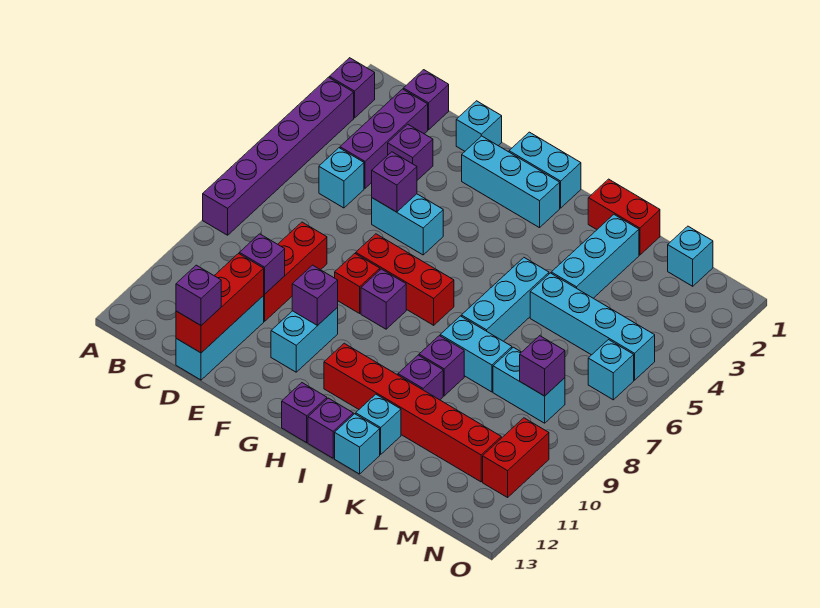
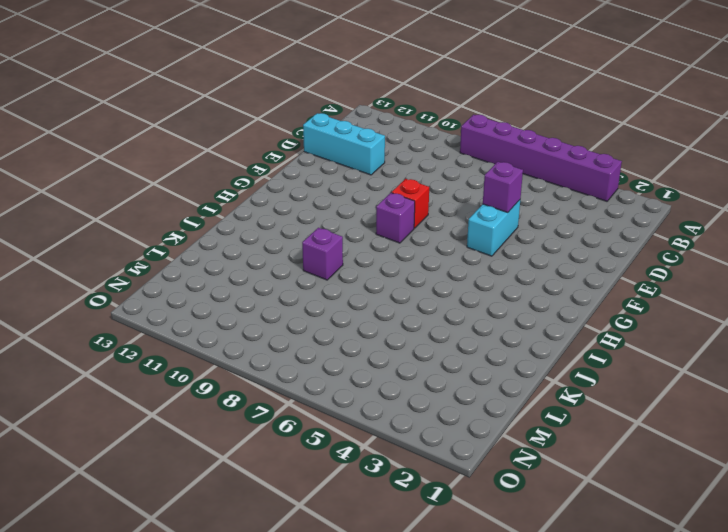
none -> purple 1x1 brick [329,58,375,118]
none -> purple 1x1 brick [403,70,449,130]
none -> purple 1x3 brick [340,89,428,188]
none -> cyan 1x1 brick [319,148,364,208]

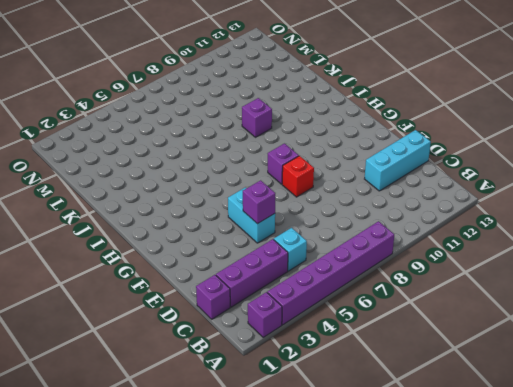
none -> purple 1x1 brick [388,124,433,180]
none -> red 1x3 brick [263,222,327,321]
none -> cyan 1x1 brick [456,101,502,151]
none -> cyan 1x3 brick [462,136,560,228]

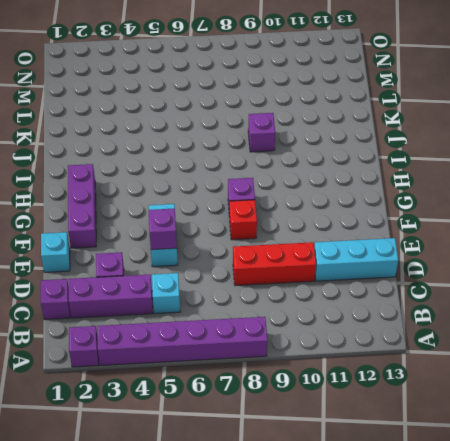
purple 1x3 brick [68,164,96,248] -> cyan 1x3 brick [462,136,560,228]
none -> red 1x3 brick [356,234,454,325]
none -> cyan 1x2 brick [271,308,338,372]
none -> cyan 1x2 brick [509,132,581,208]
none -> red 1x6 brick [324,343,501,482]

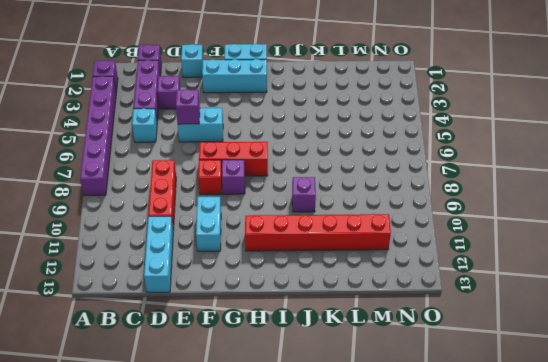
none -> purple 1x1 brick [282,383,327,443]
none -> purple 1x1 brick [308,398,353,458]
none -> red 1x2 brick [588,179,660,255]
none -> cyan 1x3 brick [461,258,549,341]

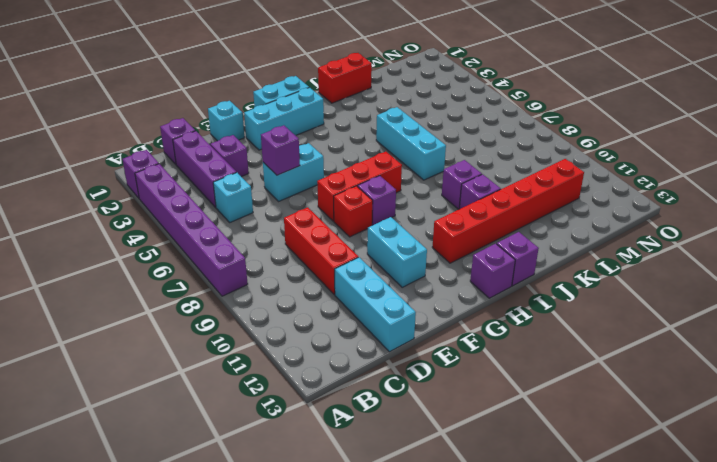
none -> cyan 1x2 brick [440,316,512,392]
none -> cyan 1x1 brick [356,394,401,454]
none -> cyan 1x1 brick [335,414,380,474]
none -> cyan 1x3 brick [551,215,639,298]

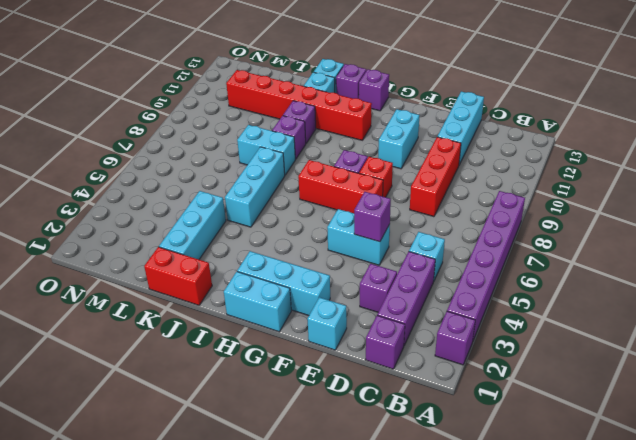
none -> cyan 1x4 brick [530,273,655,380]
none -> cyan 1x2 brick [493,347,565,423]
none -> cyan 1x1 brick [668,226,713,286]
none -> cyan 1x1 brick [588,340,634,400]

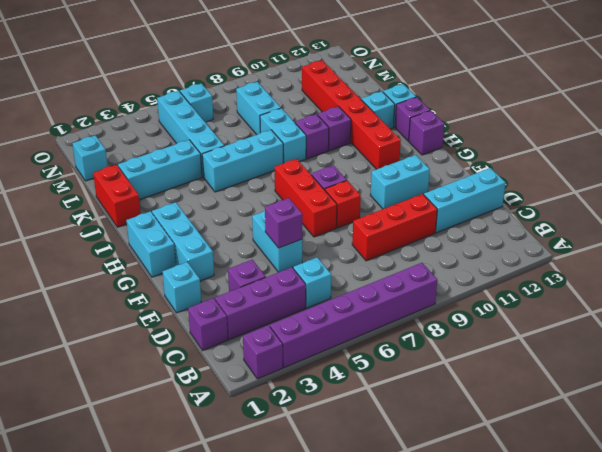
none -> red 1x2 brick [483,418,549,497]
none -> purple 1x1 brick [239,234,285,294]
none -> red 1x3 brick [176,253,264,353]
none -> purple 1x1 brick [292,265,338,325]

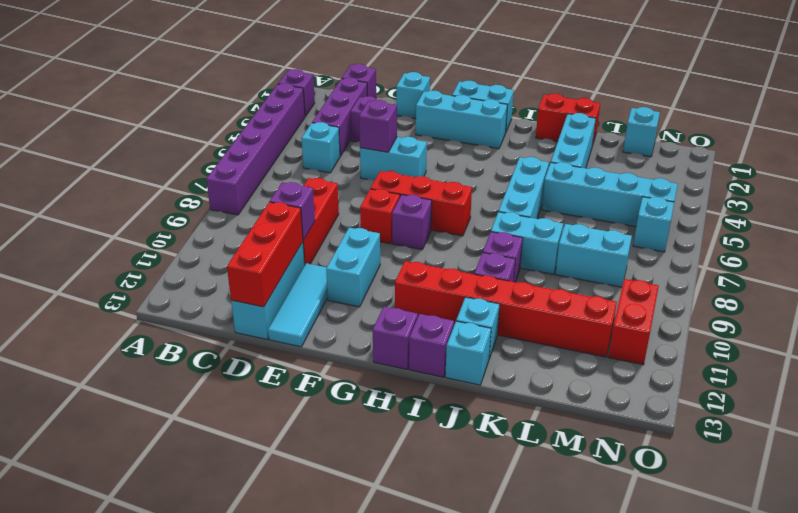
cyan 1x3 tile [268,263,328,347] -> none
none -> purple 1x1 brick [292,265,338,325]
none -> purple 1x1 brick [520,336,565,396]
none -> purple 1x1 brick [176,265,221,325]

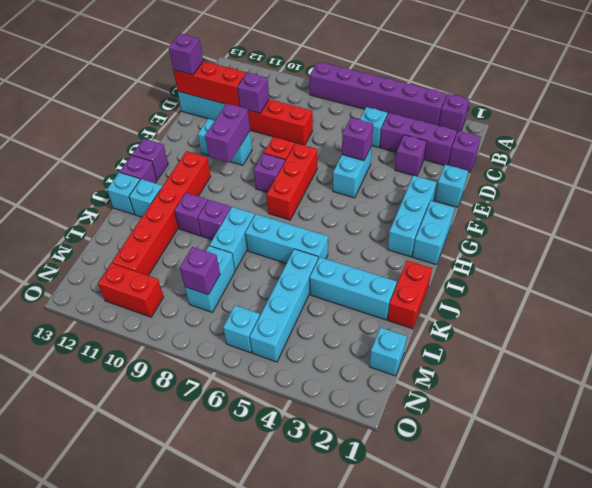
purple 1x2 brick [205,103,250,162] -> purple 1x1 brick [292,265,338,325]

